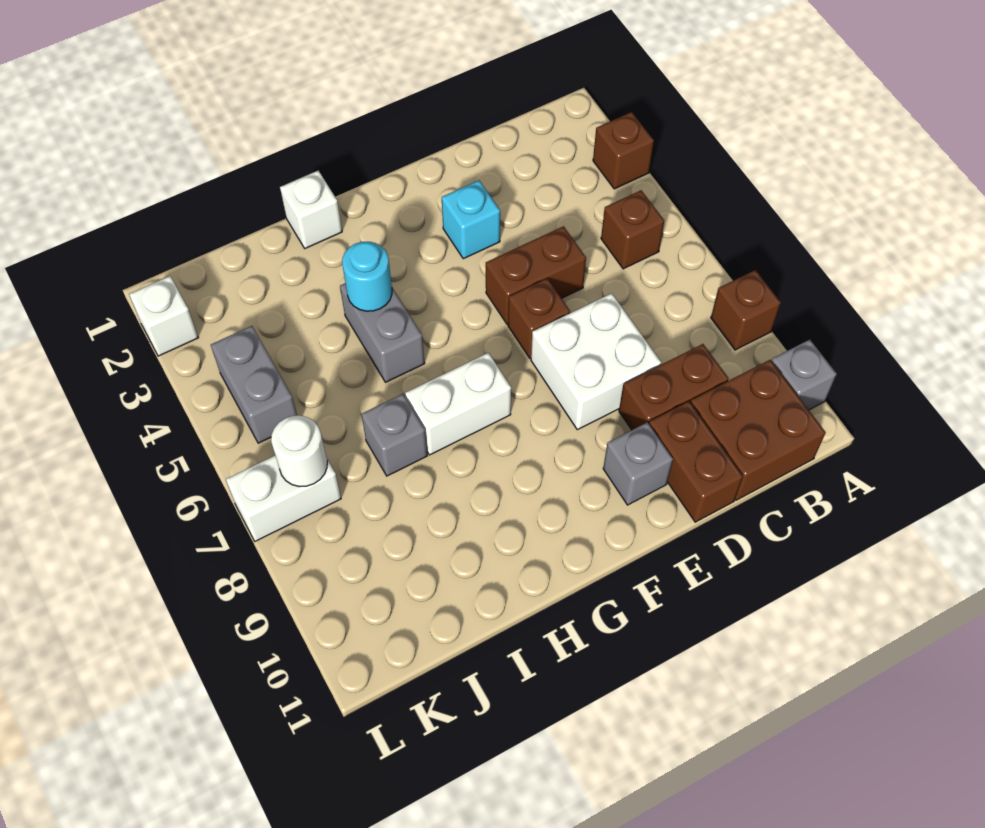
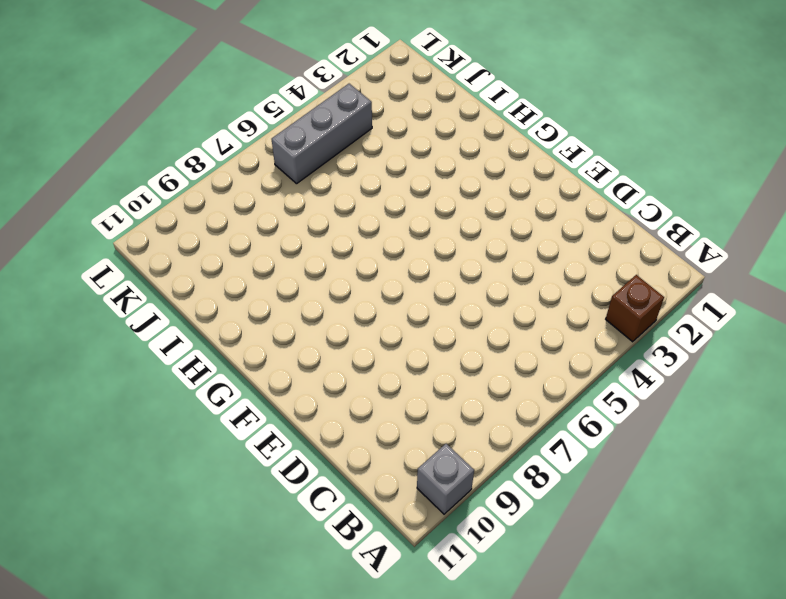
grey 1x3 brick [272,84,372,184] -> grey 1x2 brick [211,326,297,443]
none -> brown 1x1 brick [711,270,781,350]
none -> brown 1x1 brick [601,190,664,269]
none -> brown 2x2 brick [690,360,826,500]

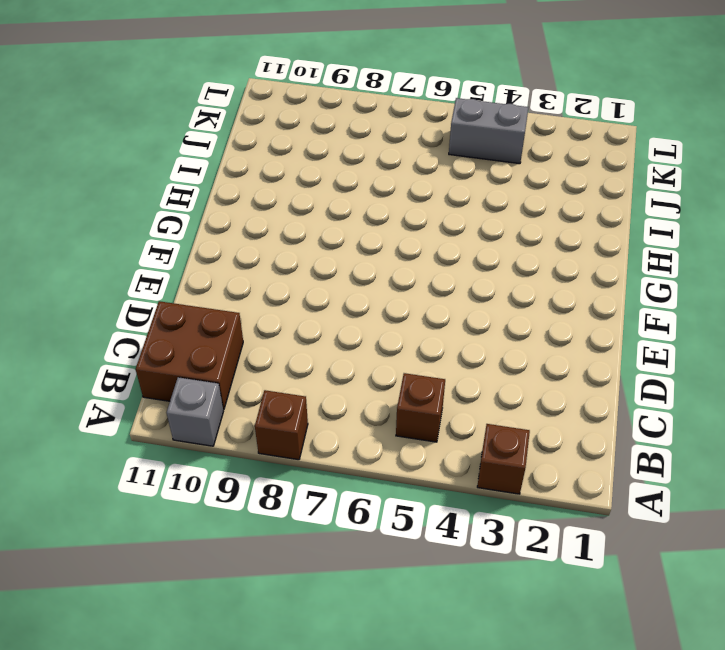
none -> brown 1x2 brick [619,344,729,430]
none -> brown 1x2 brick [486,226,586,324]
none -> white 2x2 brick [531,293,661,430]

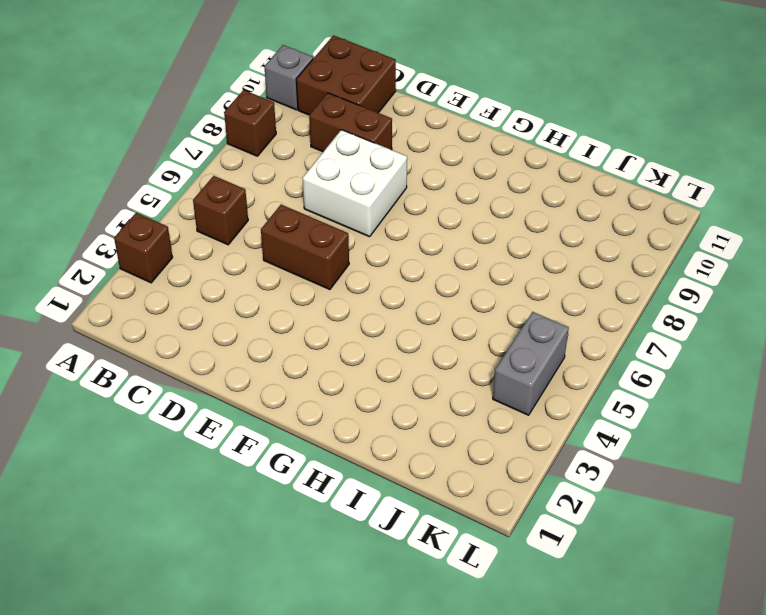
none -> brown 1x2 brick [649,401,743,522]
none -> cyan 1x1 brick [442,180,500,259]
none -> brown 1x1 brick [508,279,570,358]

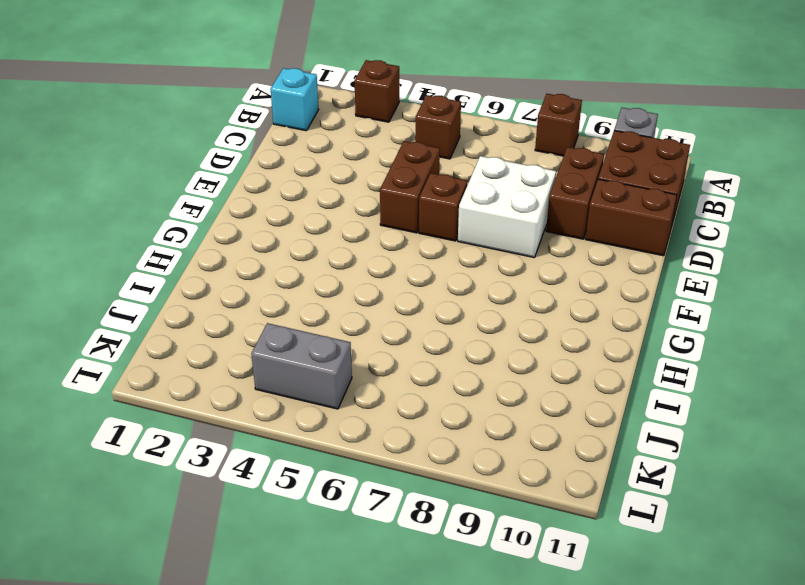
cyan 1x1 brick [271,68,319,131] -> cyan 1x1 brick moved to [442,180,500,259]
none -> grey 1x1 brick [603,422,673,505]
none -> white 1x2 brick [405,353,511,455]
none -> white 1x1 brick [280,171,342,248]

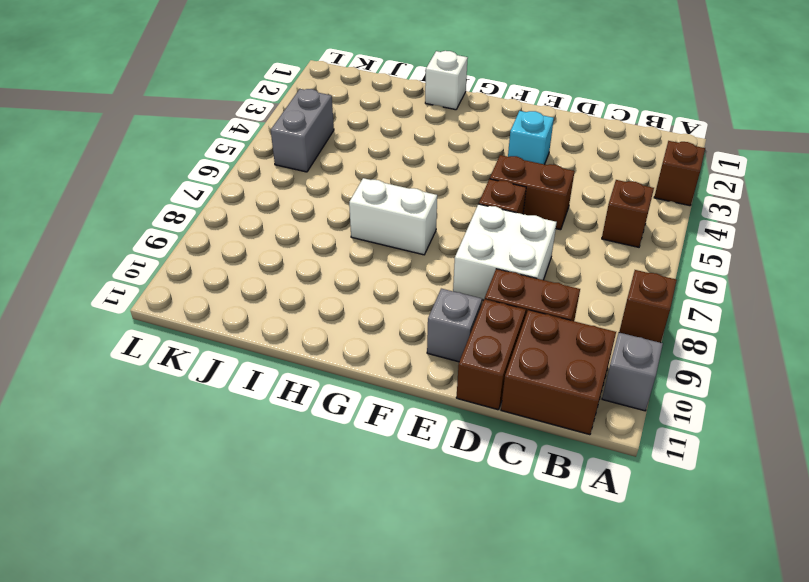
none -> grey 1x2 brick [340,283,425,382]
none -> grey 1x1 brick [361,394,427,476]
none -> white 1x2 brick [226,456,341,541]

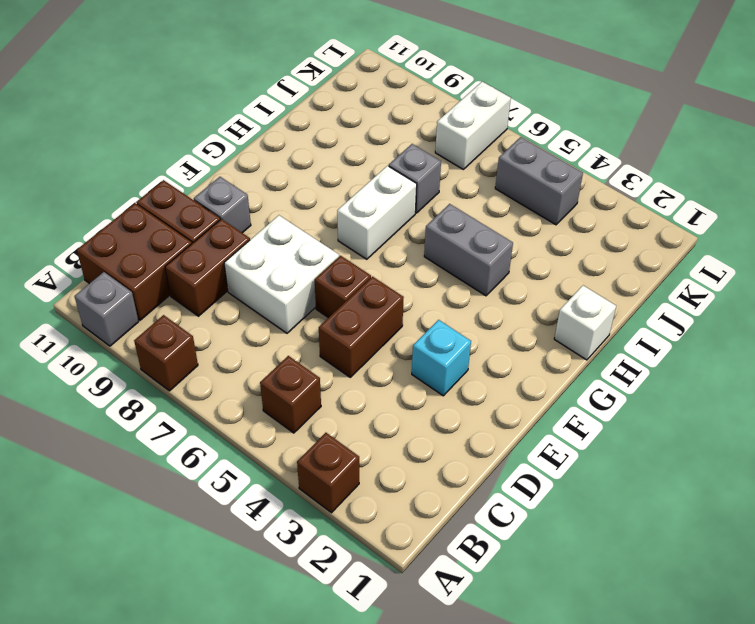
none -> white 1x1 brick [129,276,198,356]
none -> cyan 1x1 round brick [342,242,392,311]
none -> white 1x1 round brick [271,416,327,487]

